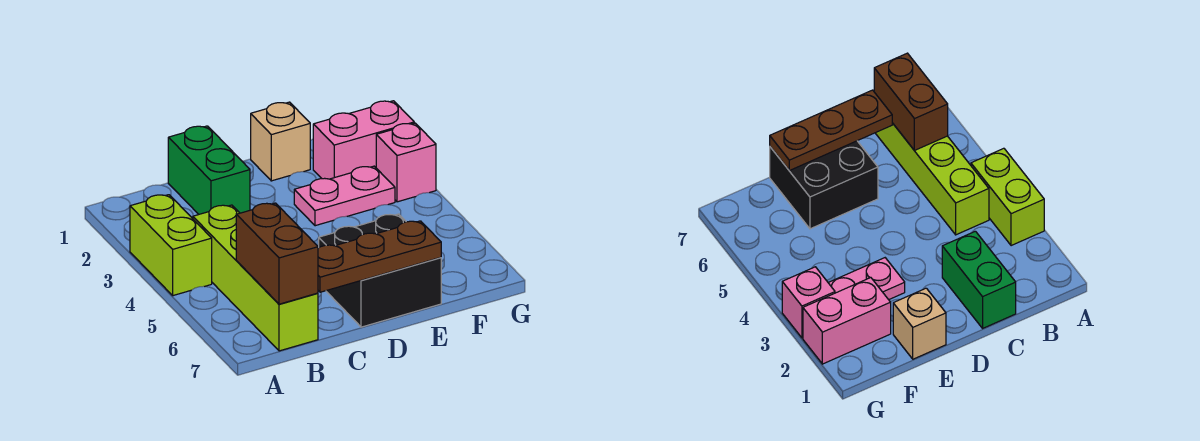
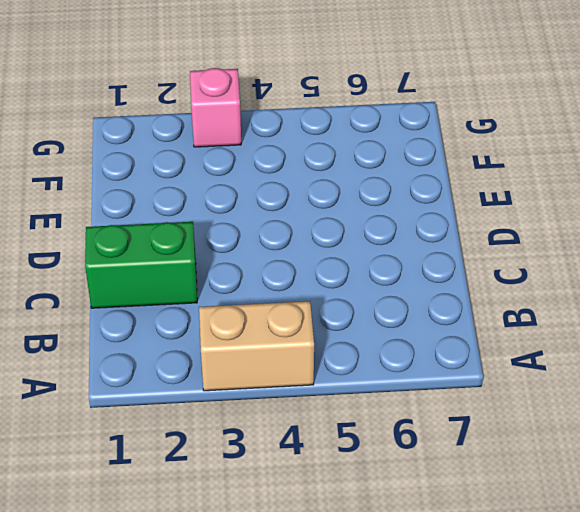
tan 1x2 brick [199,301,314,391] -> lime 1x2 brick [130,195,212,296]
none -> lime 1x4 brick [193,205,318,351]
none -> black 2x2 brick [319,214,441,327]

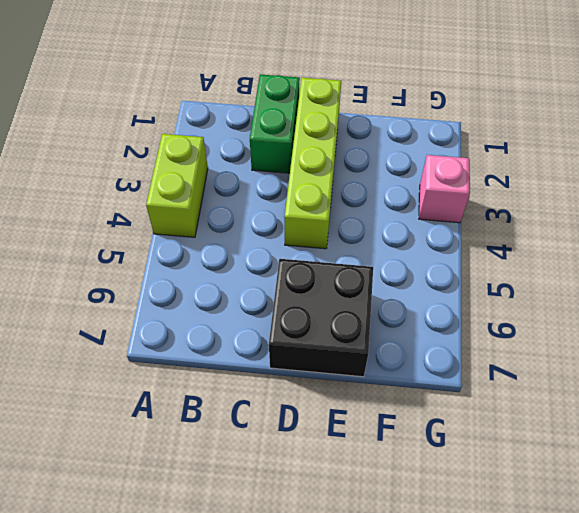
lime 1x4 brick [284,78,341,249] -> lime 1x4 brick moved to [193,205,318,351]
none -> tan 1x1 brick [251,102,310,181]
none -> pink 1x2 plate [294,166,395,226]

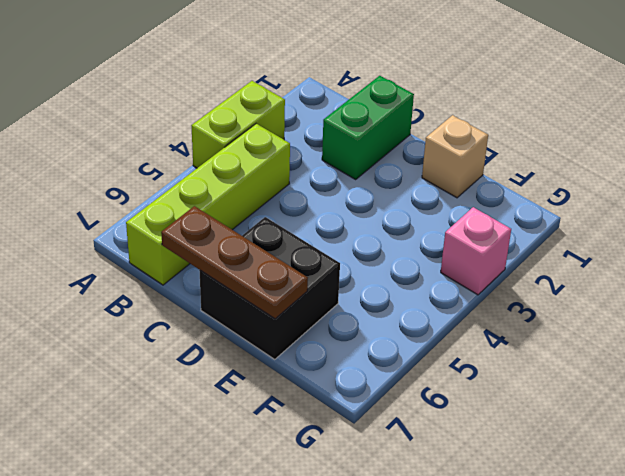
none -> pink 1x2 plate [294,166,395,226]
none -> pink 1x2 brick [313,101,414,179]

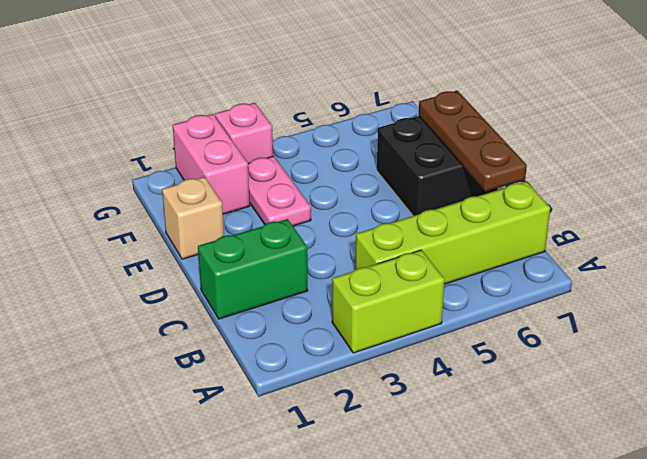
none -> brown 1x2 brick [236,203,318,304]

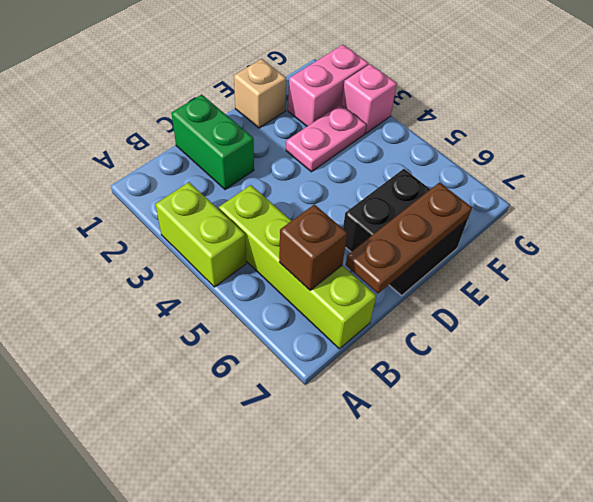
brown 1x1 brick [279,204,347,290] -> brown 1x2 brick [236,203,318,304]

